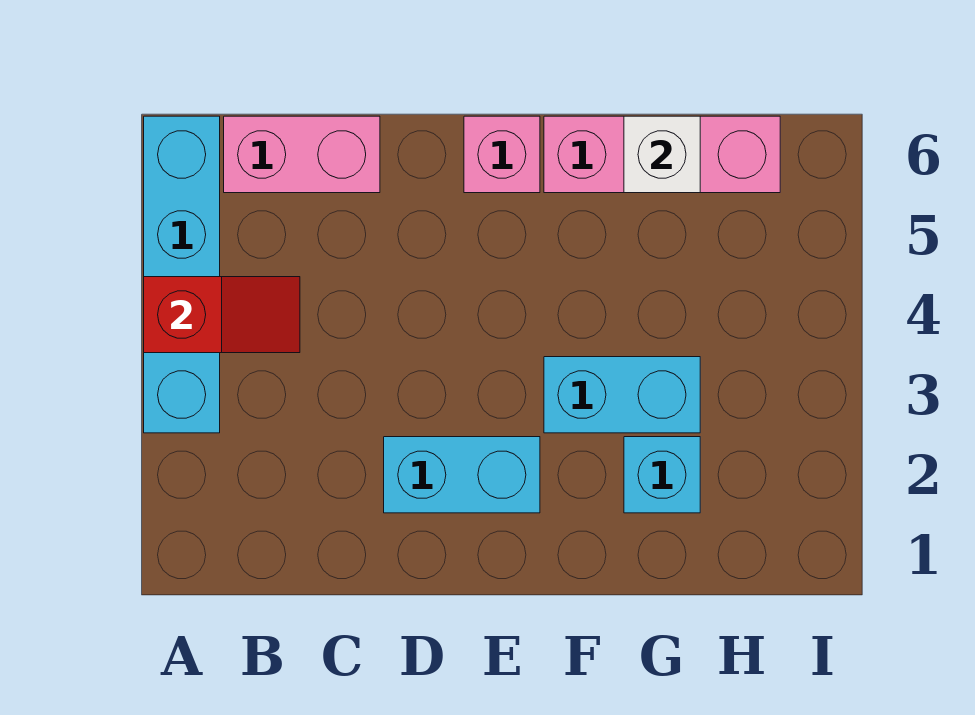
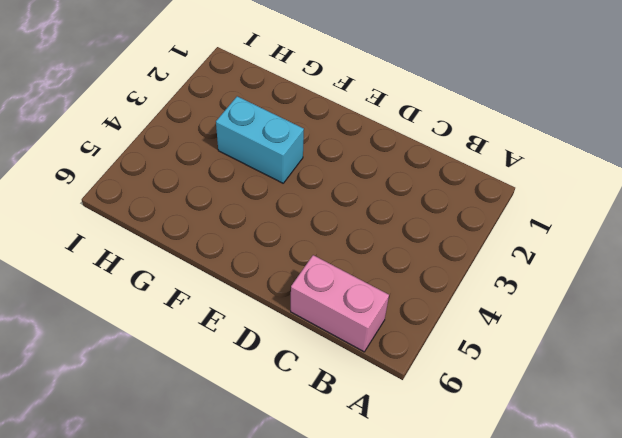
none -> cyan 1x4 brick [144,116,220,433]
none -> cyan 1x2 brick [384,437,540,513]

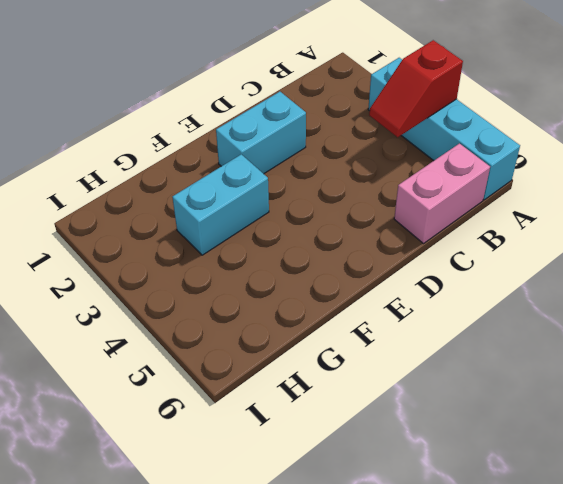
none -> pink 1x1 brick [464,116,540,193]
none -> pink 1x3 brick [544,116,780,193]

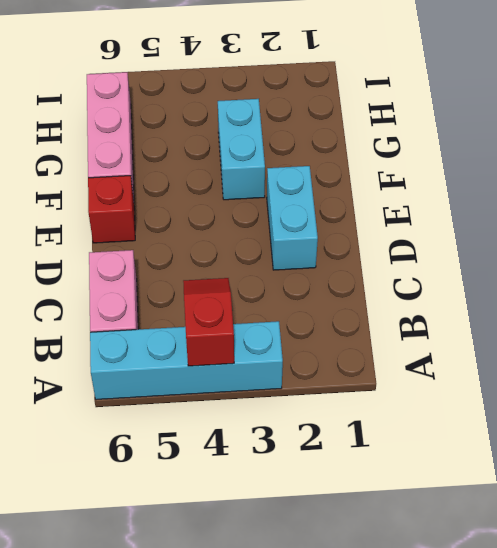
red 1x1 brick [88,176,135,243] -> pink 1x1 brick [464,116,540,193]
none -> cyan 1x1 brick [624,437,700,513]
none -> white 1x1 brick [624,116,700,193]

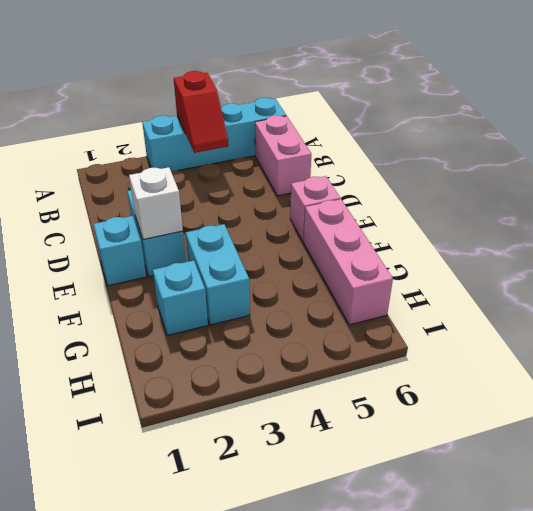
cyan 1x1 brick [94,216,146,286] -> none
white 1x1 brick [129,167,183,239] -> white 1x1 brick moved to [624,116,700,193]

